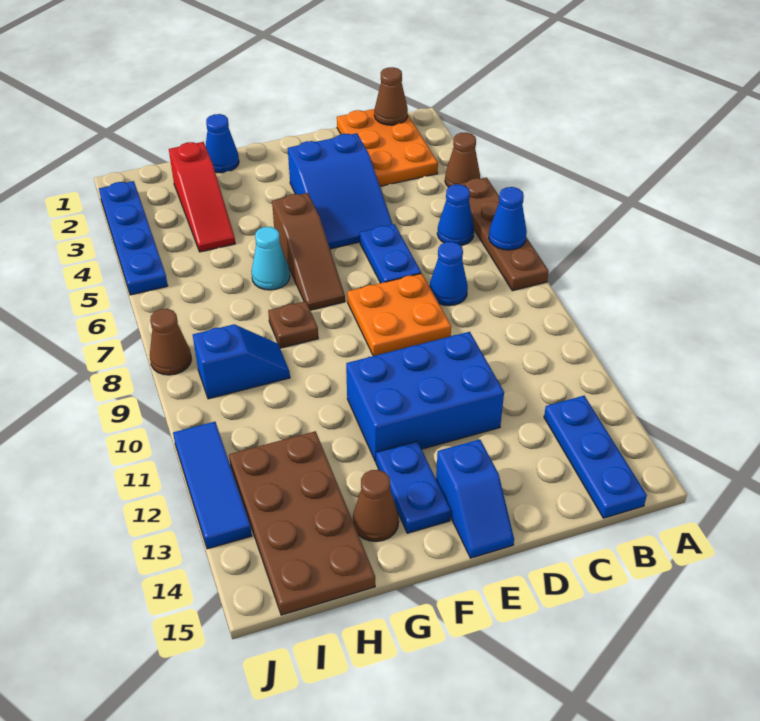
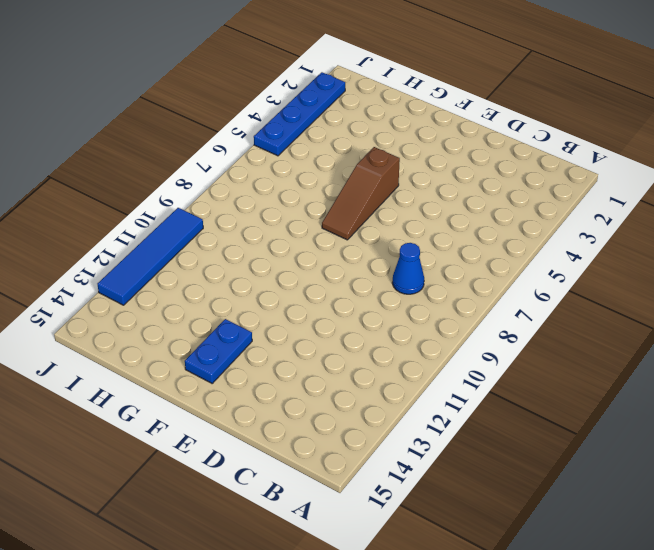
blue 1x4 tile [98,208,203,305] -> blue 1x3 tile [173,422,252,549]
none -> brown 1x1 cone [445,132,480,187]
none -> brown 1x4 plate [455,178,549,291]
none -> orange 2x3 plate [337,109,438,186]

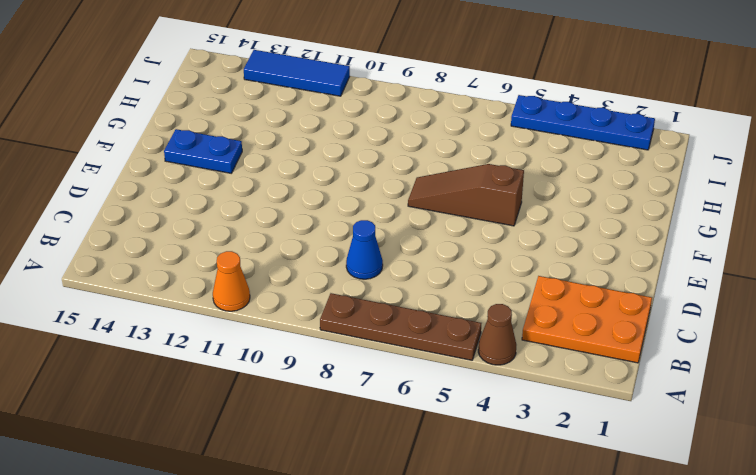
orange 1x1 cone [213,251,250,311] -> none
none -> blue 1x1 cone [437,184,474,246]
none -> blue 1x3 plate [544,396,647,518]
none -> blue 2x3 slope [288,133,393,249]

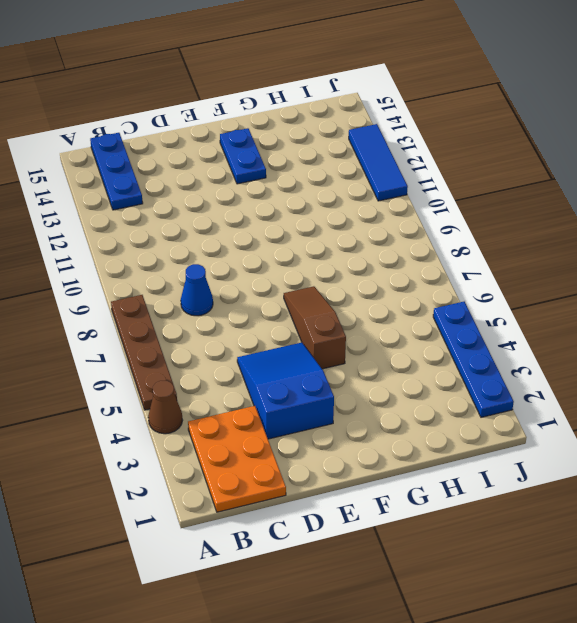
none -> blue 1x1 cone [437,184,474,246]
none -> blue 1x2 plate [360,224,421,283]
none -> orange 2x2 plate [347,273,451,356]

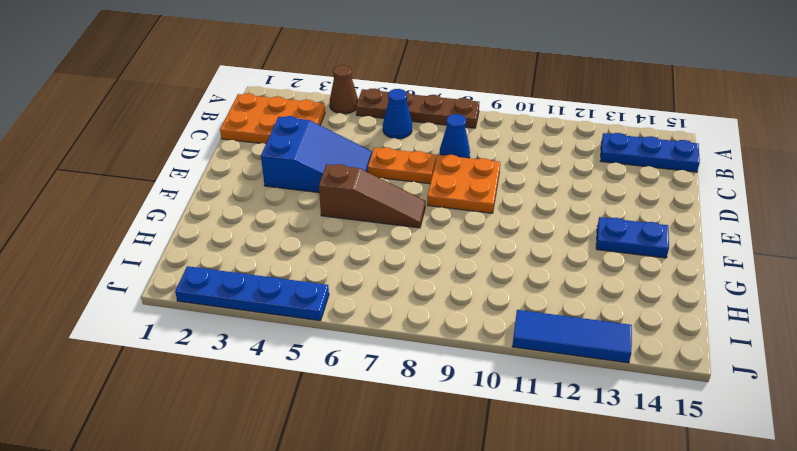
orange 1x2 plate [368,147,436,184] -> blue 1x2 plate [360,224,421,283]
none -> blue 2x3 brick [346,332,504,462]
none -> blue 1x2 slope [436,439,514,558]
none -> blue 1x1 cone [206,114,239,173]

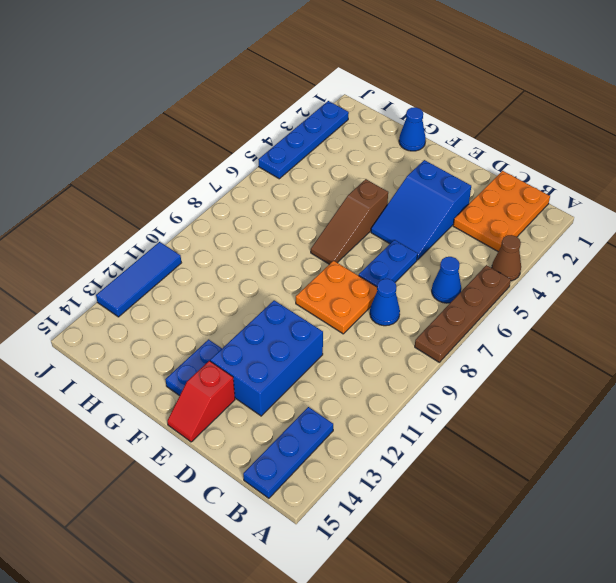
blue 2x3 brick [210,300,323,416] -> blue 2x3 brick turned to [346,332,504,462]
red 1x2 slope [167,361,235,442] -> blue 1x2 slope [436,439,514,558]
none -> cyan 1x1 cone [252,227,290,290]
none -> brown 1x1 plate [268,301,318,348]
none -> brown 1x1 cone [353,470,399,542]

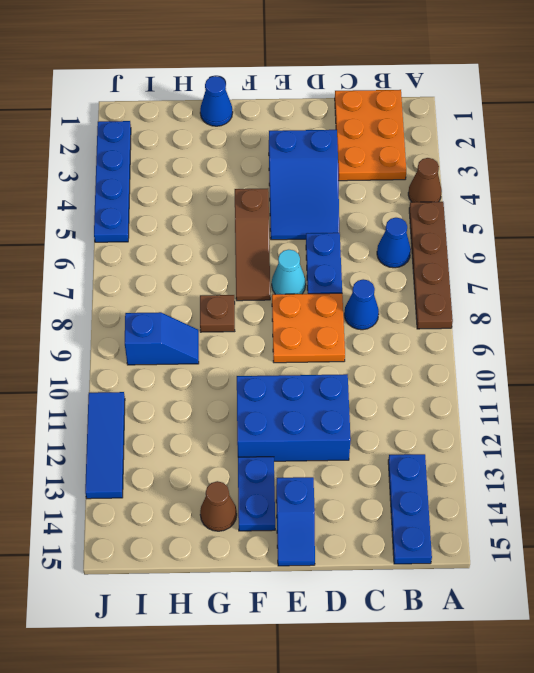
cyan 1x1 cone [272,250,306,294] -> cyan 1x1 cone moved to [252,227,290,290]
none -> red 1x3 slope [169,142,235,252]
none -> brown 2x4 plate [229,431,375,615]
none -> brown 1x1 cone [150,309,191,375]

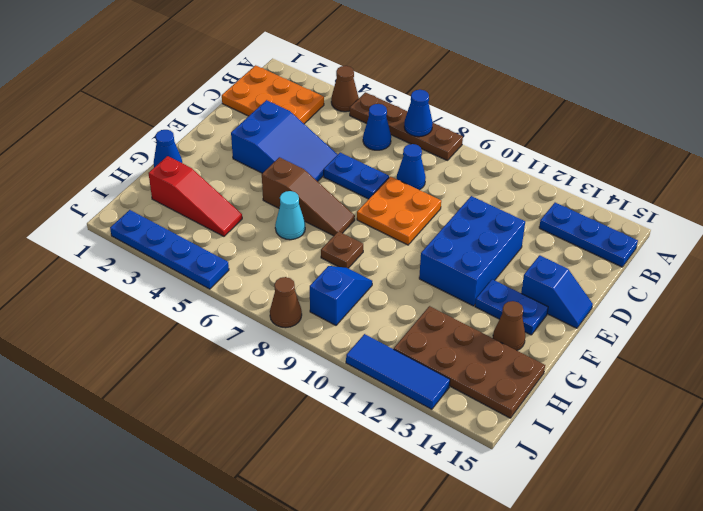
none -> brown 1x1 cone [374,67,408,125]

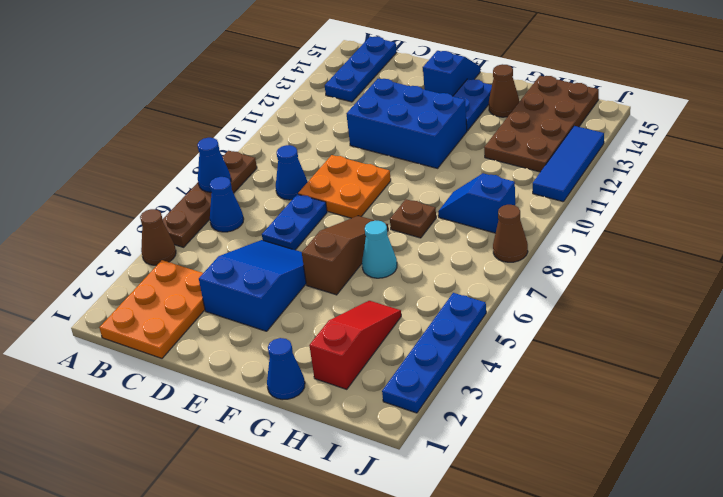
none -> brown 1x1 cone [374,67,408,125]

